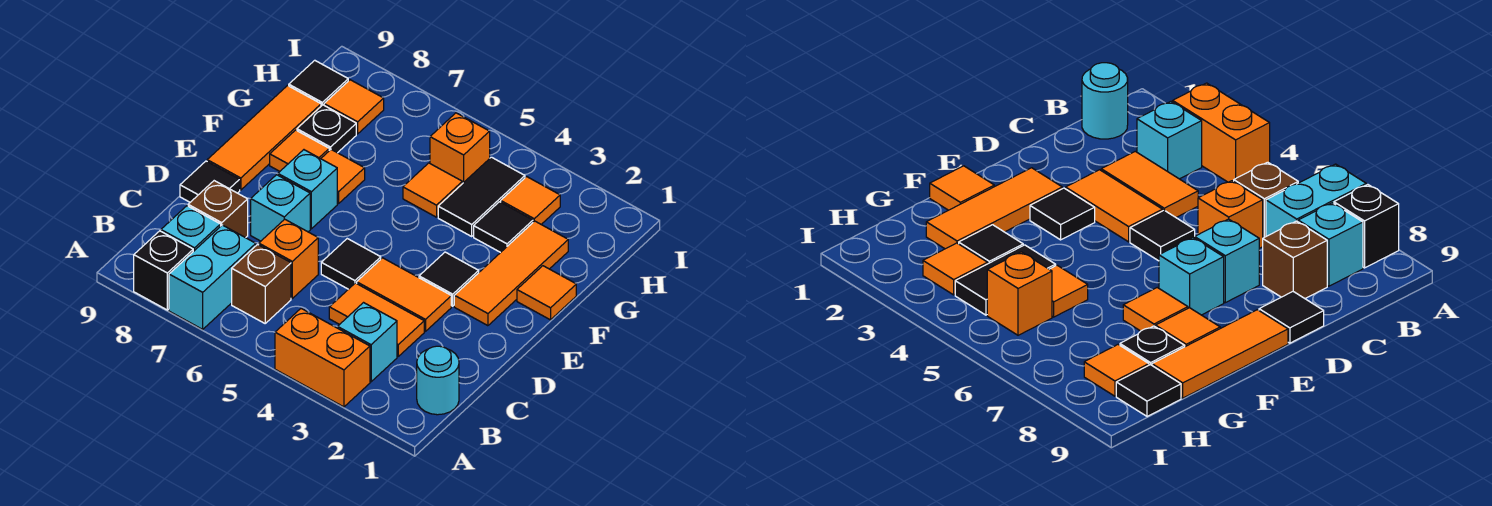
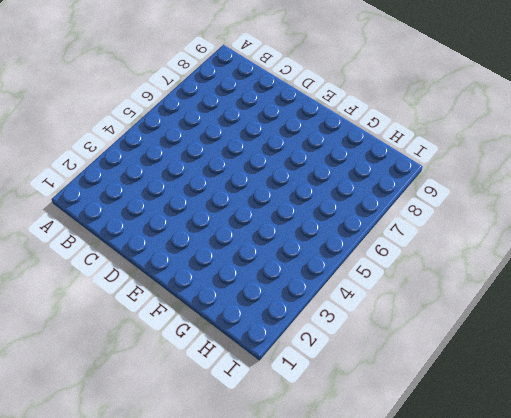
none -> orange 1x2 brick [275,309,370,407]
none -> cyan 1x2 brick [169,225,256,329]
none -> black 1x1 brick [134,231,193,310]

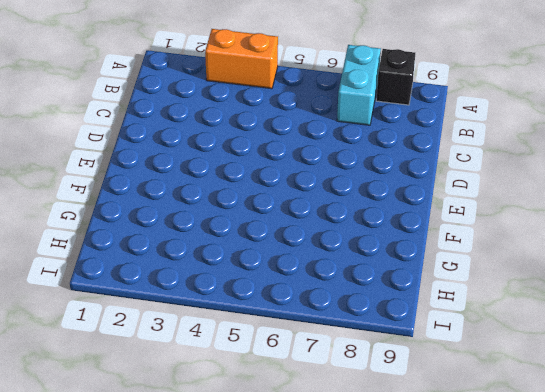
none -> cyan 1x1 round brick [417,346,459,415]
none -> cyan 1x1 brick [338,303,397,382]
none -> brown 1x1 brick [232,244,291,323]

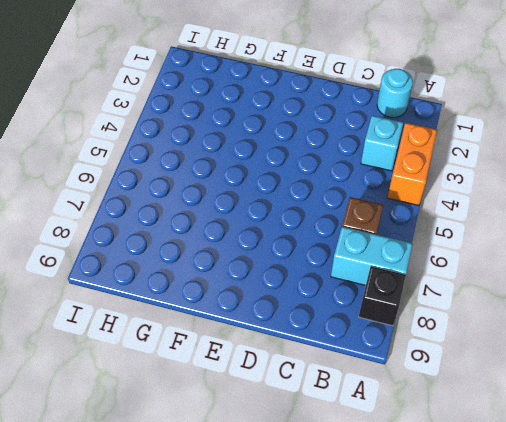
none -> cyan 1x1 brick [161,206,221,251]
none -> orange 1x2 tile [329,283,424,356]
none -> orange 1x1 brick [259,219,318,298]

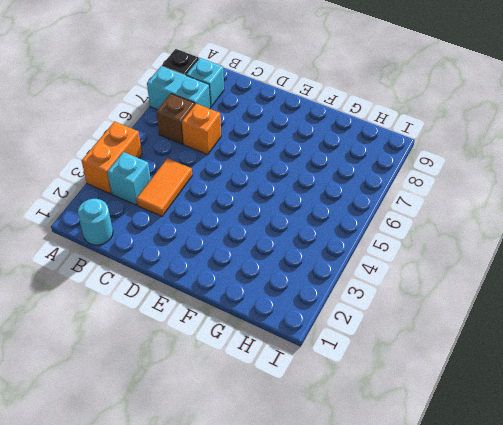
none -> brown 1x1 brick [188,181,248,238]
none -> orange 1x2 tile [357,258,451,331]
none -> black 1x1 tile [321,239,381,289]

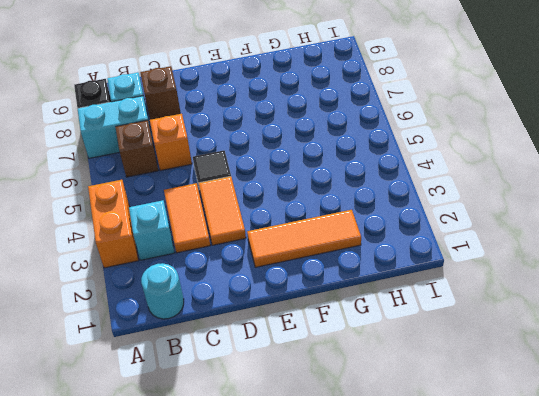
none -> cyan 1x1 brick [251,175,310,241]
none -> black 1x1 tile [180,161,240,202]
none -> black 1x1 tile [419,252,479,306]

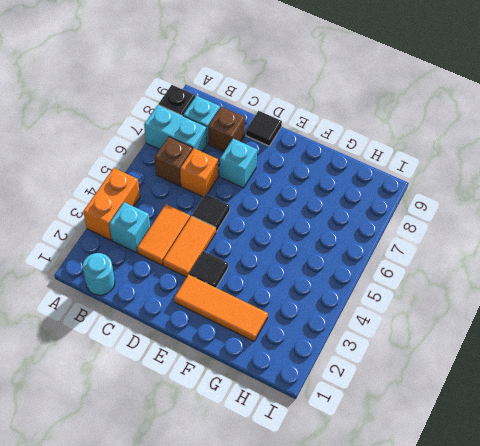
none -> cyan 1x1 brick [278,150,337,229]
none -> orange 1x3 tile [207,86,321,190]
none -> orange 1x1 tile [517,266,576,320]

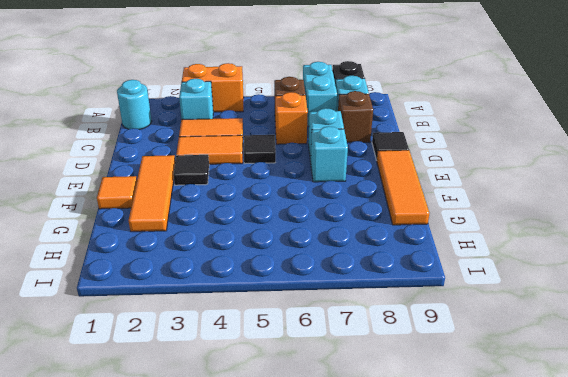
none -> orange 1x1 tile [321,150,365,204]
none -> orange 1x1 tile [270,130,329,171]
none -> black 1x1 tile [474,202,533,253]

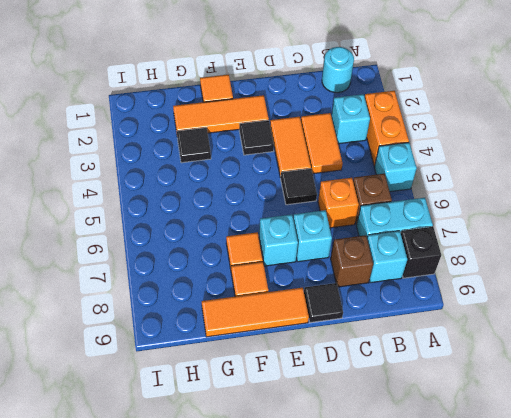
cyan 1x1 brick [374,142,417,192] -> none
none -> black 1x2 tile [438,157,525,236]
none -> orange 1x1 tile [403,163,462,217]
none -> black 1x1 plate [297,105,356,153]

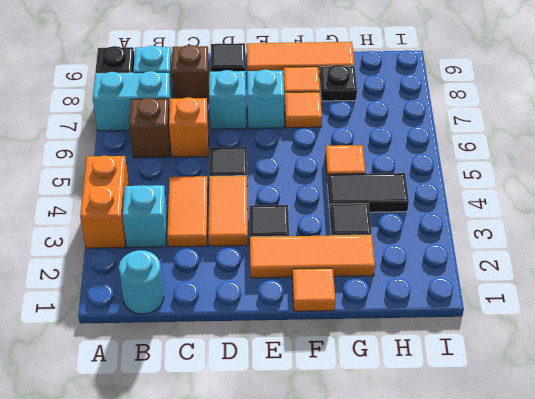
none -> orange 1x1 tile [501,177,560,224]
none -> orange 1x1 brick [430,113,490,184]
none -> orange 1x1 tile [324,80,384,134]

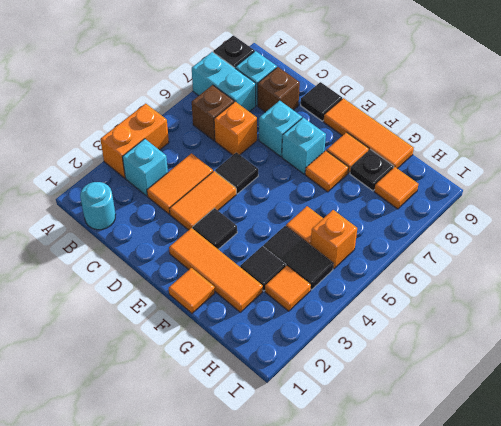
none -> black 1x1 tile [289,60,348,106]

